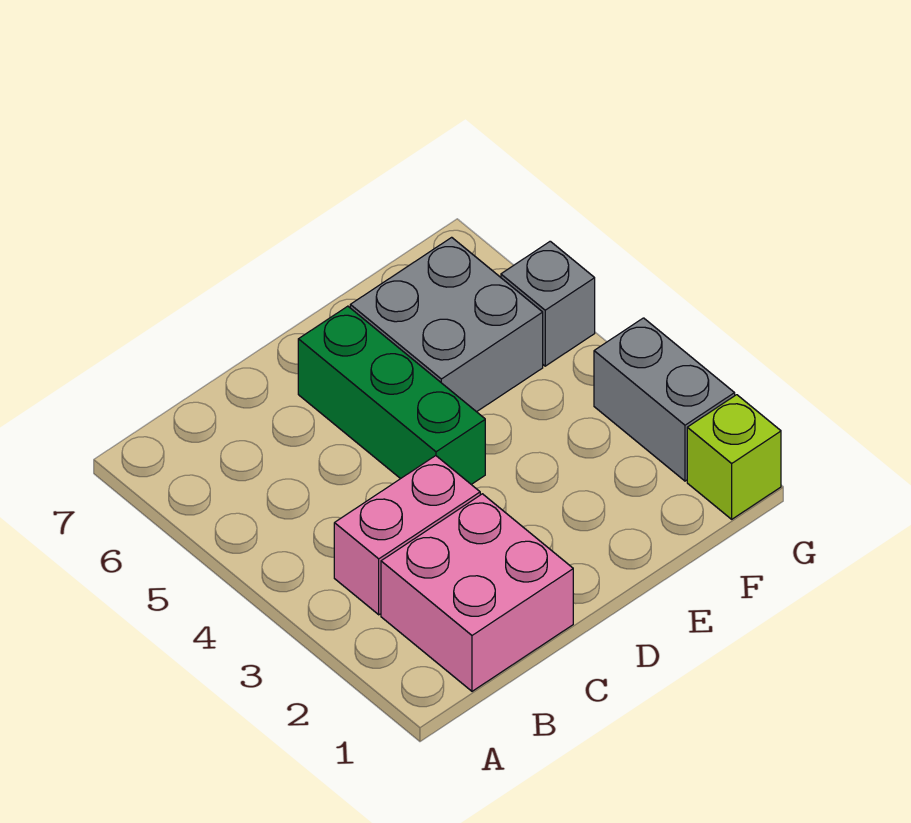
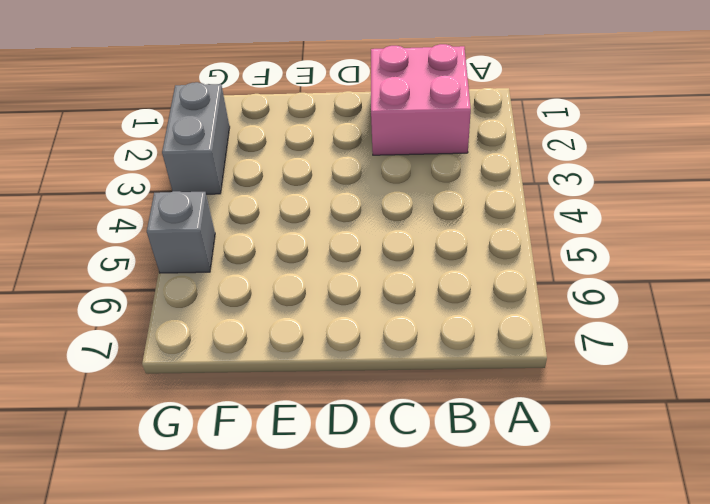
none -> pink 1x2 brick [334,456,480,615]
none -> green 1x3 brick [298,306,485,484]

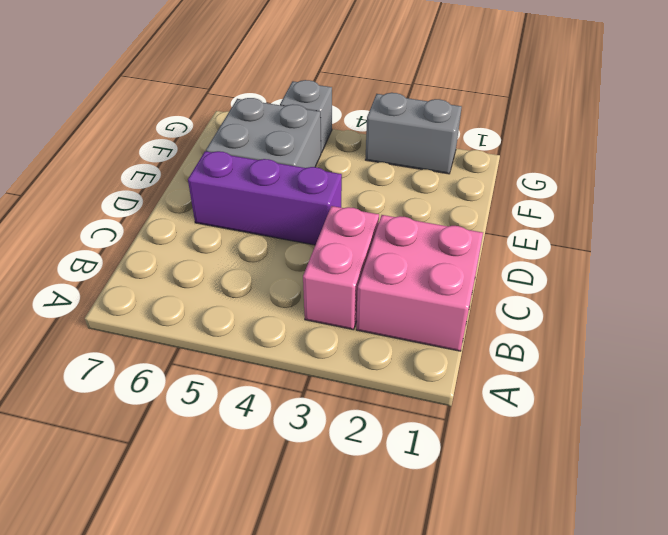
purple 1x3 brick [188,151,342,245] -> green 1x3 brick [298,306,485,484]
none -> lime 1x1 brick [687,395,781,519]

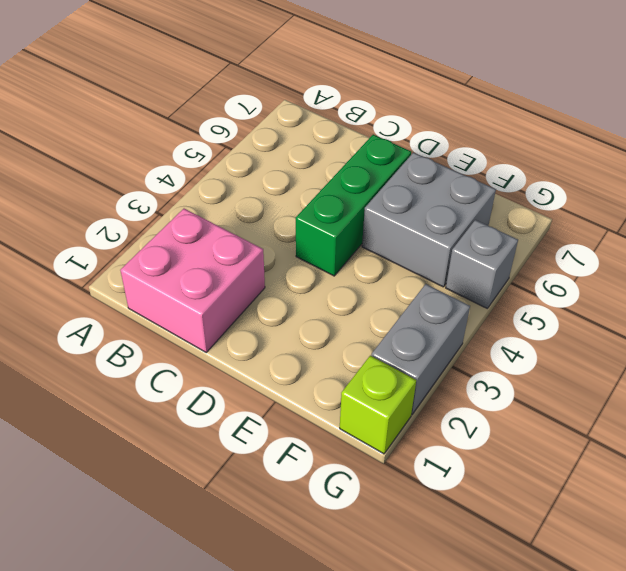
none -> pink 1x2 brick [334,456,480,615]

